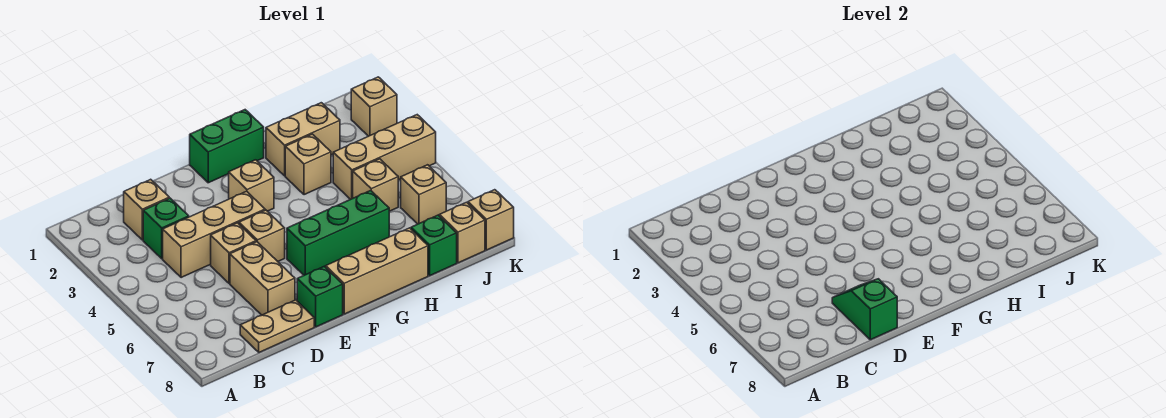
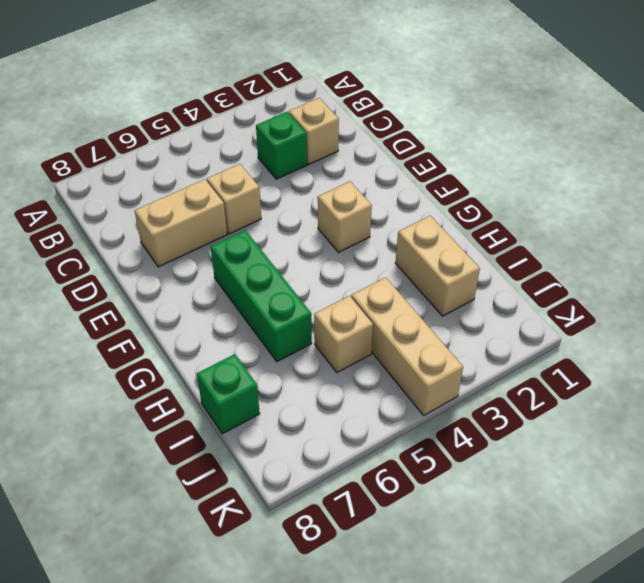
none -> tan 1x3 brick [163,191,265,278]
none -> tan 1x2 plate [240,300,314,352]
none -> tan 1x1 brick [239,210,285,261]

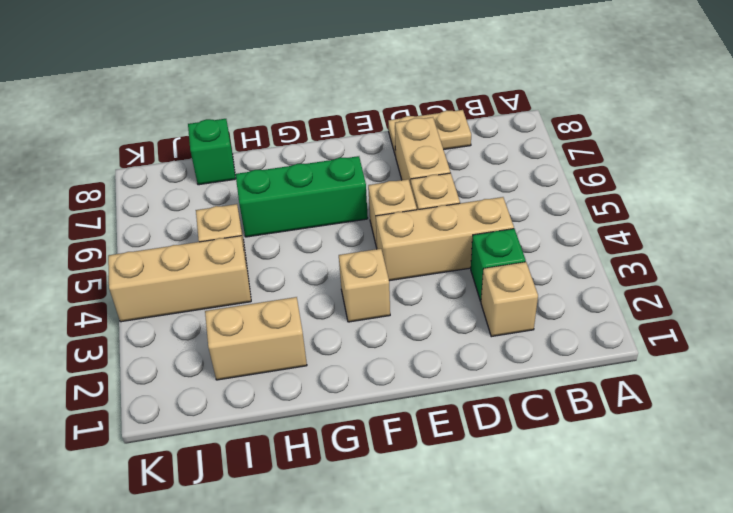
none -> green 1x1 brick [297,266,343,327]
none -> green 1x2 brick [190,110,264,183]
none -> tan 1x3 brick [326,228,428,314]

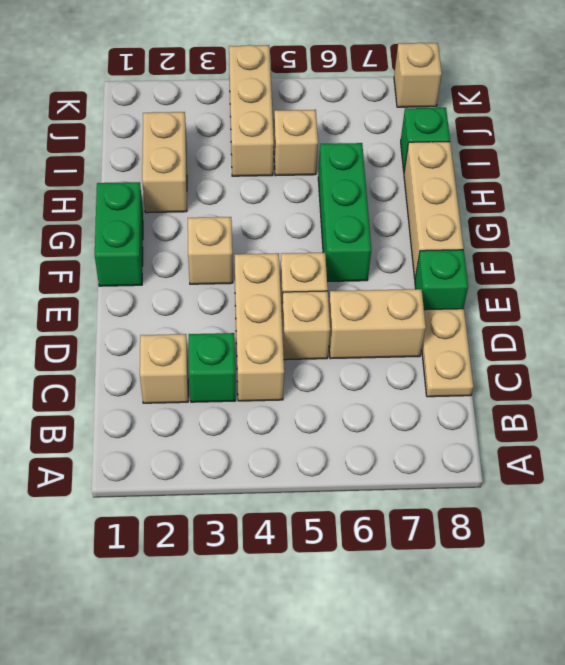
none -> tan 1x1 brick [285,134,331,195]
none -> tan 1x1 brick [401,165,446,224]
none -> tan 1x1 brick [439,202,485,263]

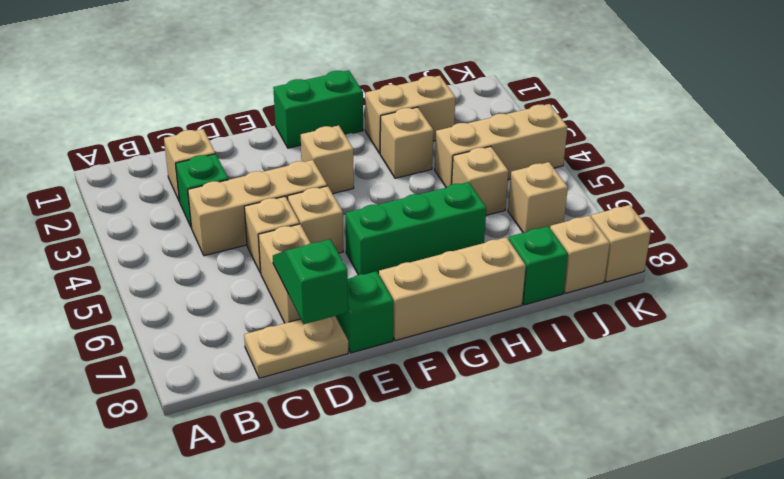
none -> tan 1x1 brick [351,77,397,136]

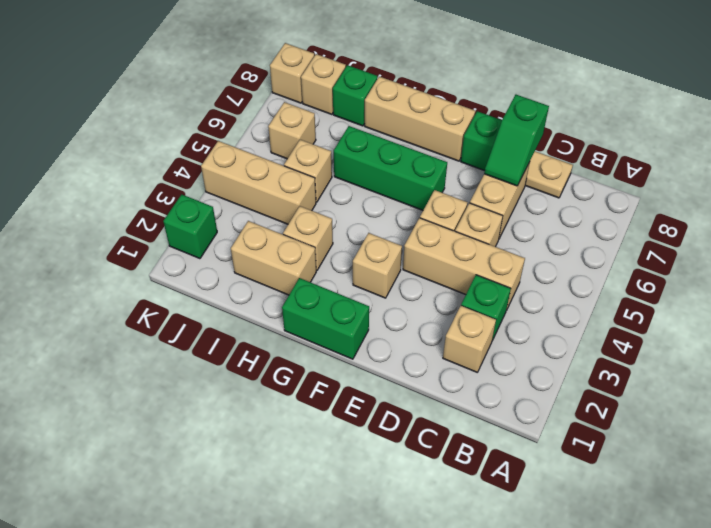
green 1x1 brick [163,194,217,259] -> tan 1x1 brick [351,77,397,136]

